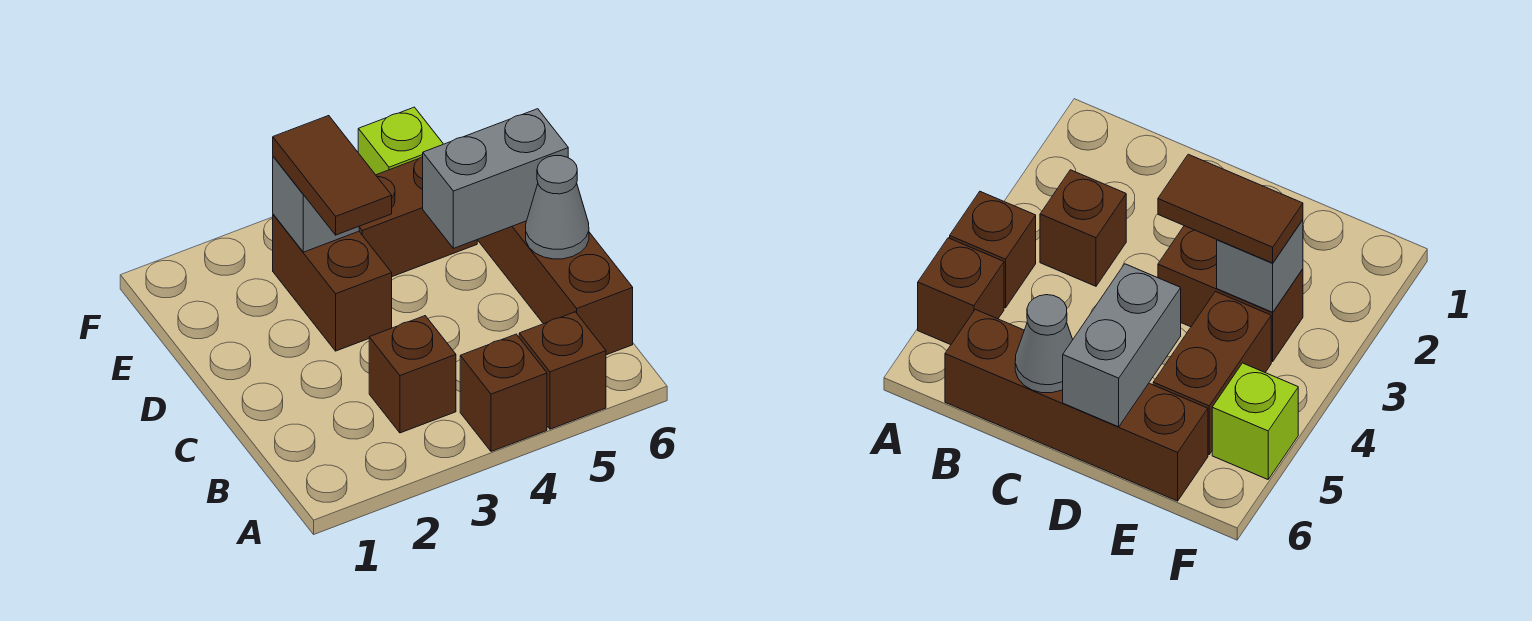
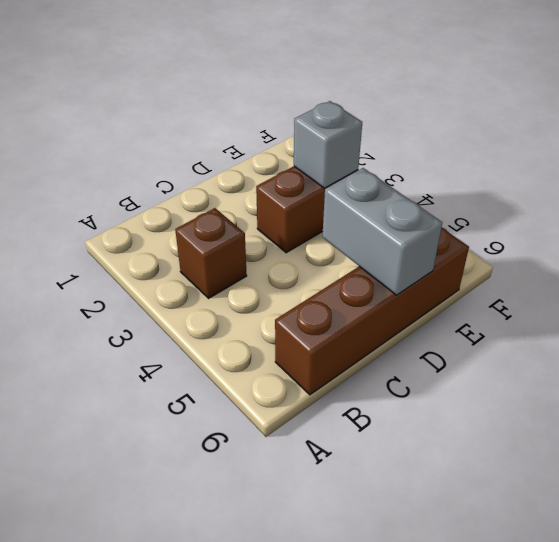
none -> brown 1x1 brick [460,334,547,452]
none -> brown 1x1 brick [519,312,606,429]

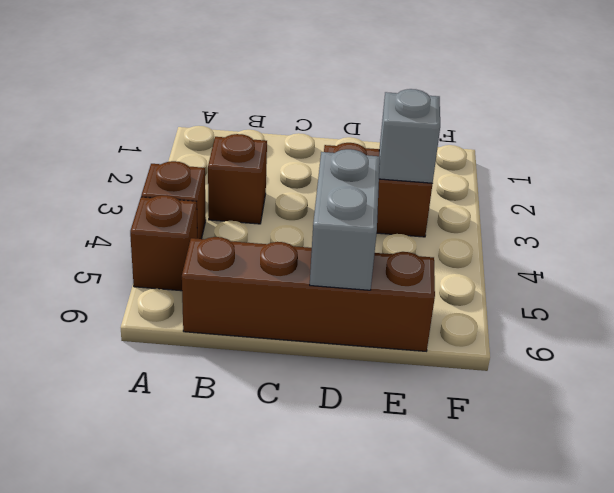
none -> brown 1x2 brick [359,157,477,277]
none -> lime 1x1 brick [358,107,443,175]

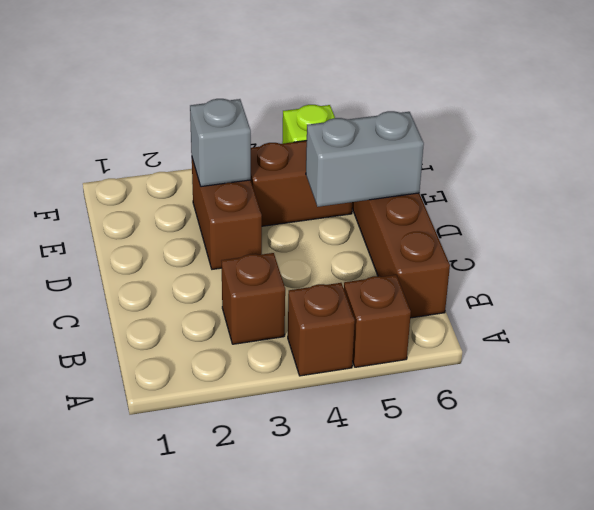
none -> grey 1x1 cone [526,156,589,259]
none -> brown 1x2 tile [273,116,392,235]

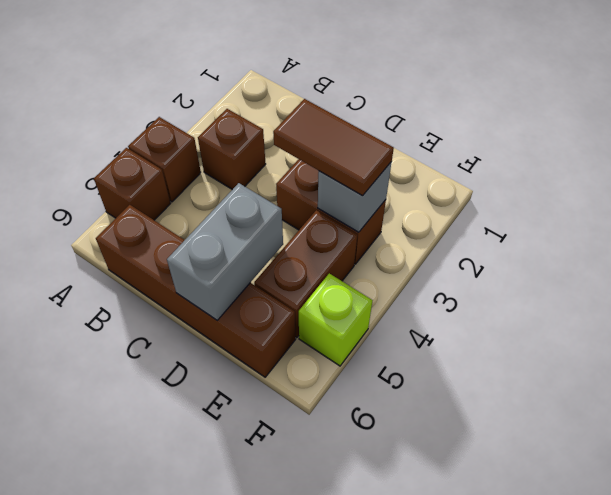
none -> grey 1x1 cone [526,156,589,259]

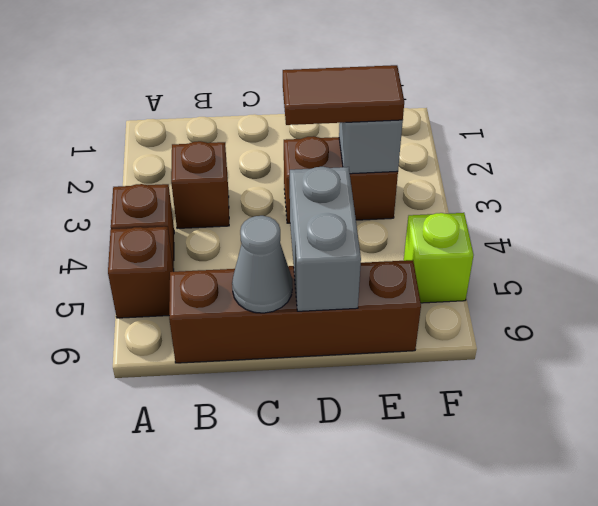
none -> brown 1x2 brick [359,157,477,277]

